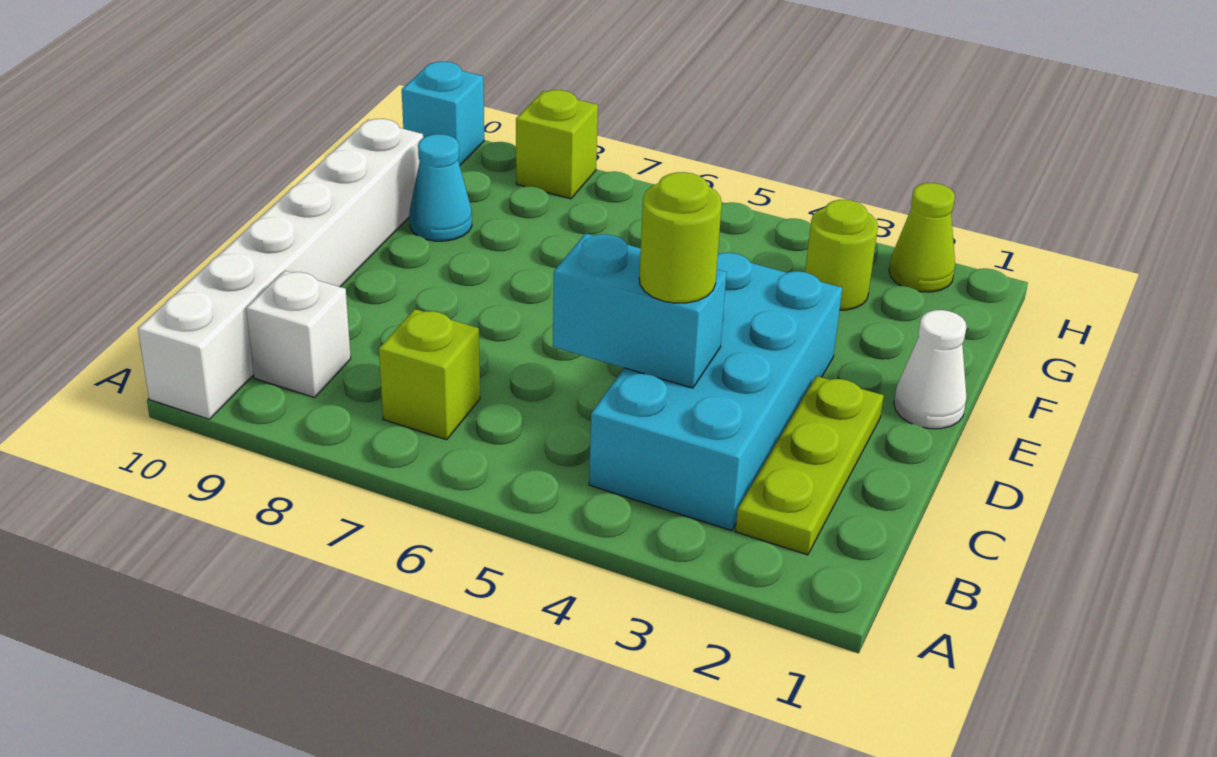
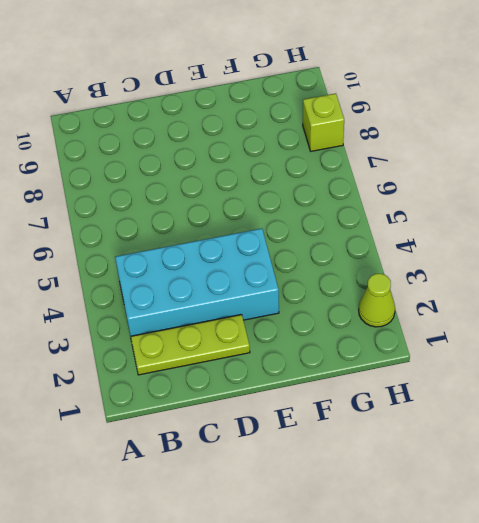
none -> white 1x6 brick [138,119,423,419]
none -> lime 1x1 brick [379,309,480,440]
none -> white 1x1 brick [246,271,351,398]

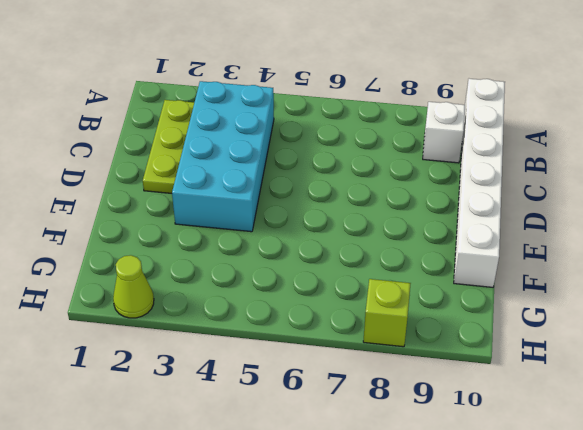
none -> lime 1x1 brick [379,309,480,440]
none -> white 1x1 cone [894,310,967,429]
none -> cyan 1x1 cone [409,134,472,241]

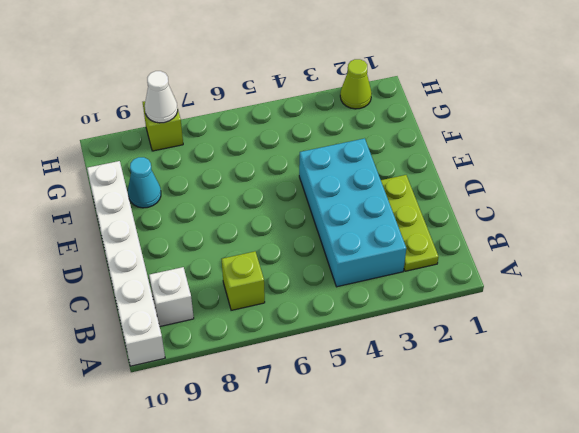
white 1x1 cone [145,71,178,123] -> white 1x1 cone moved to [894,310,967,429]
none -> lime 1x1 round brick [805,200,878,310]
none -> cyan 1x1 brick [402,62,484,165]
none -> cyan 1x2 brick [553,233,727,388]

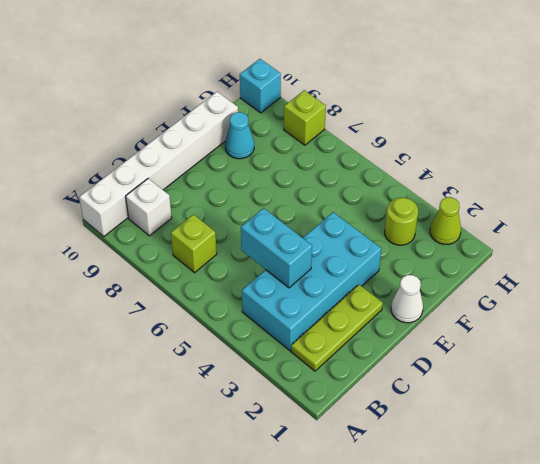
none -> lime 1x1 round brick [639,172,722,303]

